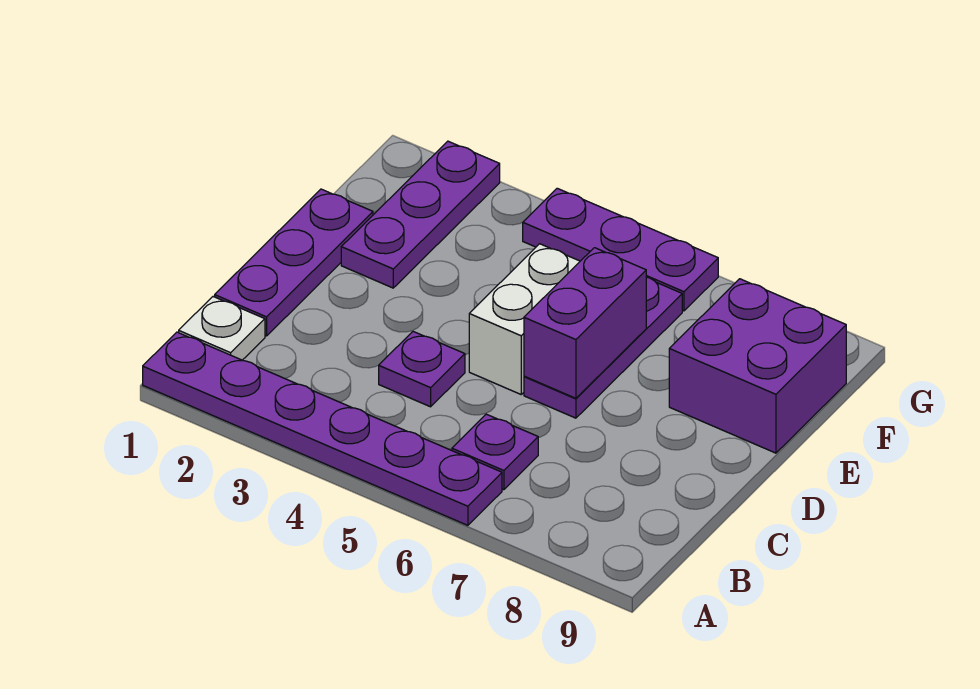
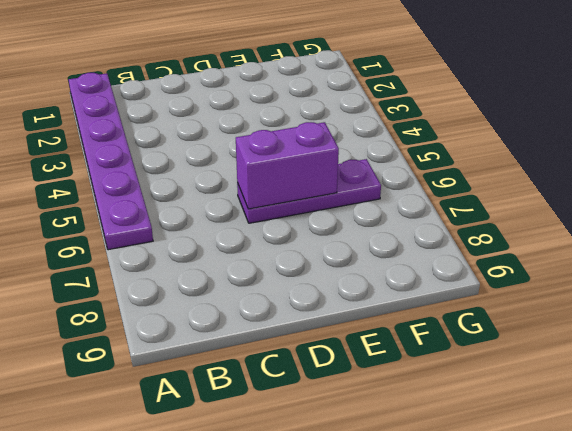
none -> white 1x1 plate [179,297,265,360]
none -> purple 1x1 plate [452,414,538,490]

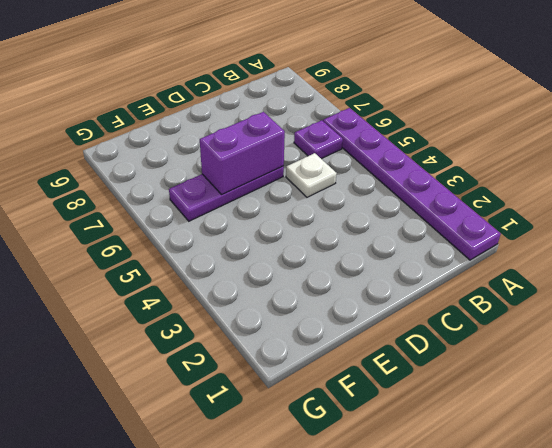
white 1x1 plate [286,153,337,197] -> white 1x1 plate moved to [179,297,265,360]
none -> purple 1x3 plate [215,189,373,336]
none -> purple 1x1 plate [379,332,465,407]

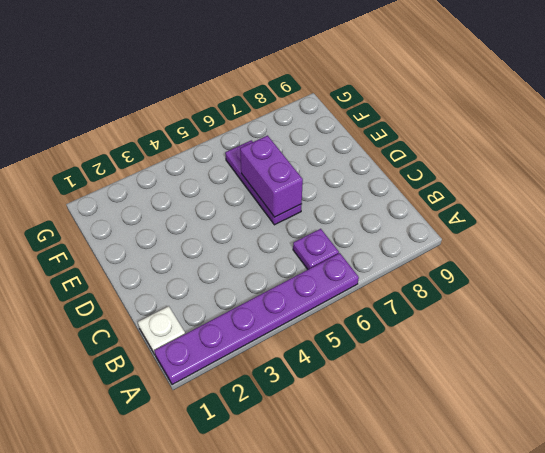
none -> purple 1x3 plate [215,189,373,336]
none -> purple 1x1 plate [379,332,465,407]

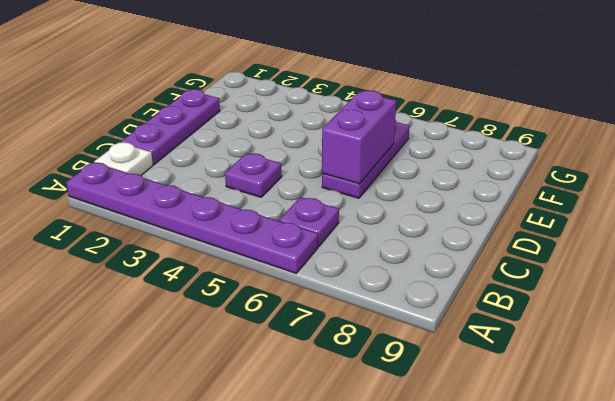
none -> white 1x2 brick [469,244,580,394]
none -> purple 1x3 plate [341,141,500,288]

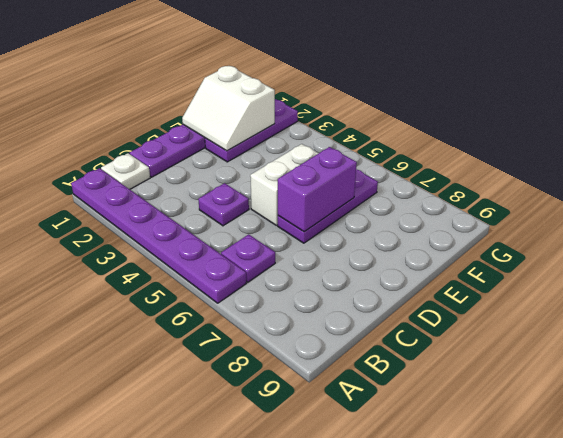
white 2x2 slope [182,66,275,151] -> none
none -> purple 2x2 brick [669,279,846,453]
none -> purple 1x3 plate [523,188,718,311]

